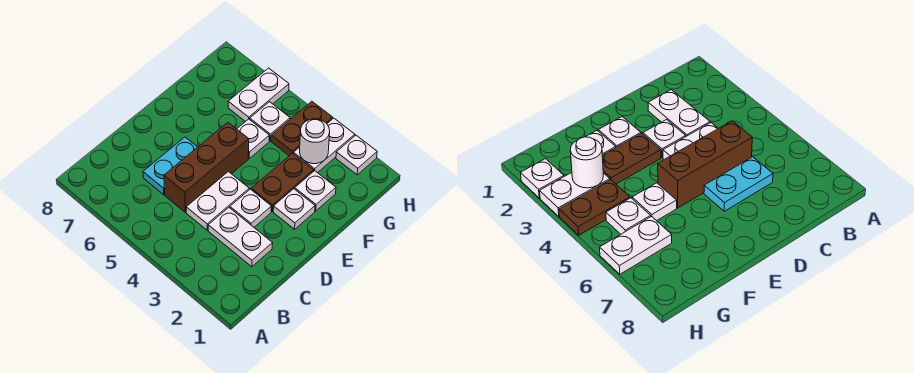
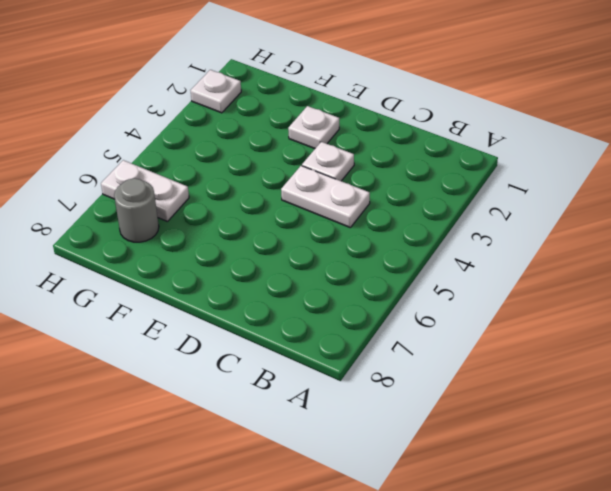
grey 1x1 round brick [114,178,159,242] -> none
none -> white 1x2 plate [208,208,273,267]
none -> brown 1x3 brick [164,122,249,212]
none -> cyan 1x2 plate [143,137,197,195]

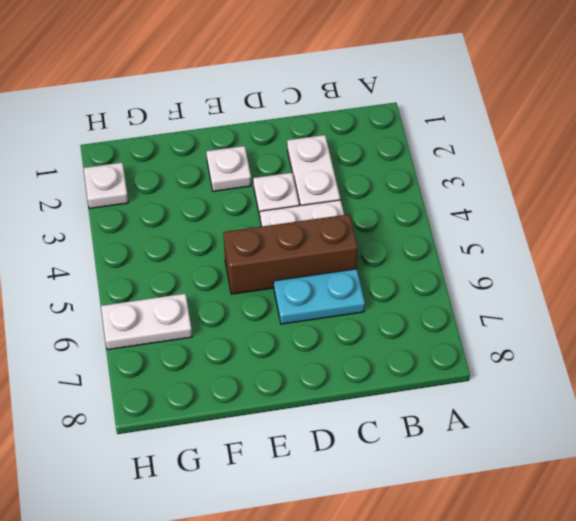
none -> brown 1x2 plate [251,153,314,211]
none -> white 1x1 plate [295,171,336,211]
none -> white 1x1 plate [237,119,269,158]

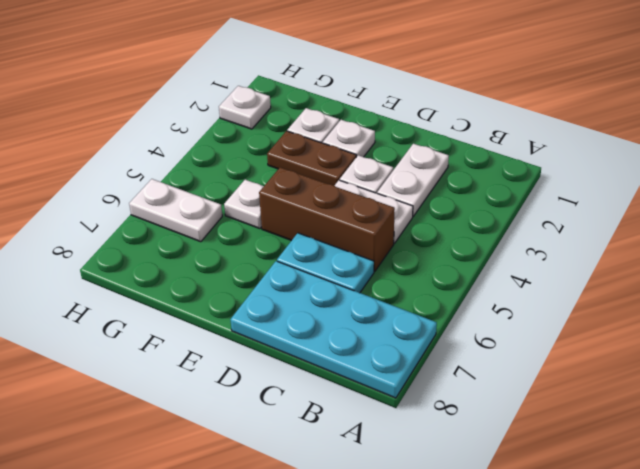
cyan 2x4 plate [230,261,437,398] -> none
none -> white 1x2 plate [293,118,355,173]
none -> brown 1x2 plate [271,101,333,156]
none -> white 1x1 plate [250,102,290,141]

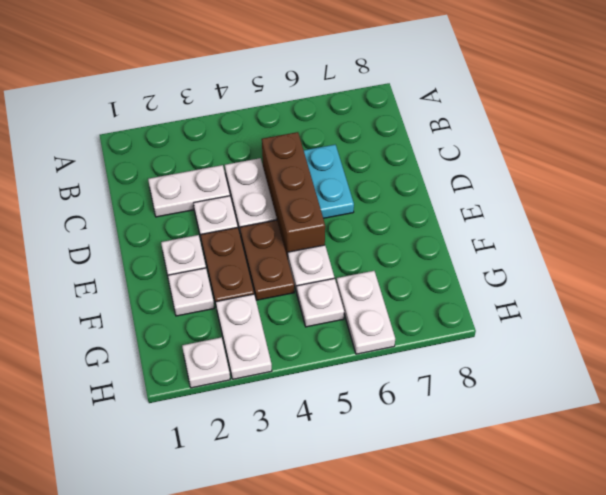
brown 1x2 plate [240,220,294,300] -> brown 1x2 plate moved to [271,101,333,156]
none -> white 1x1 round brick [300,119,330,164]

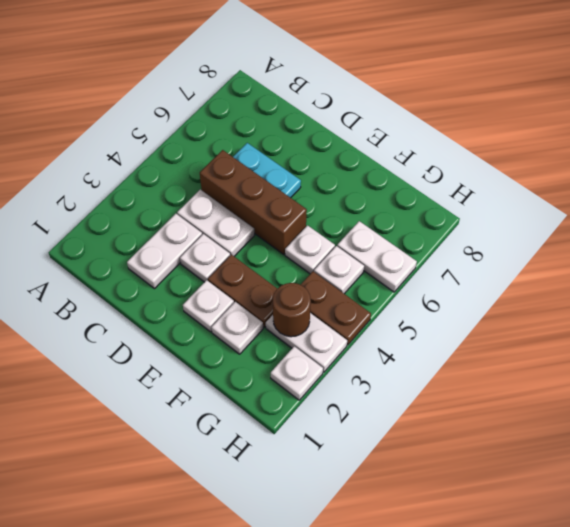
brown 1x1 round brick [273,283,311,337] -> white 1x1 round brick [300,119,330,164]

